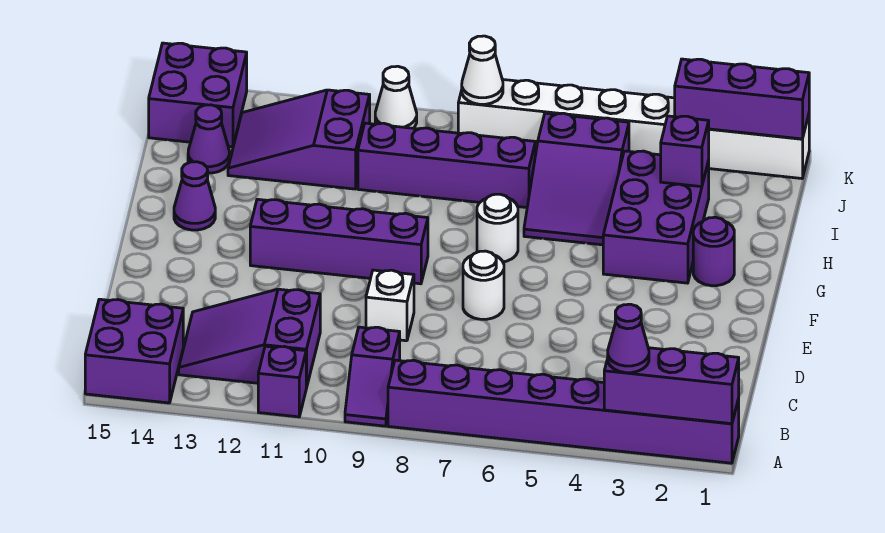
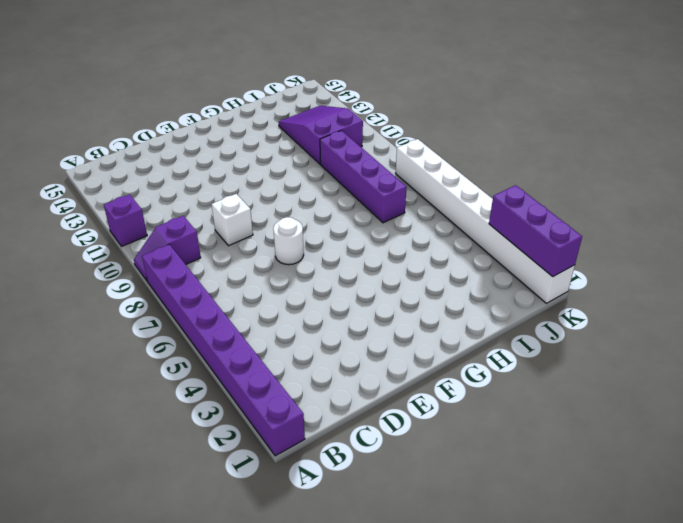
none -> purple 2x2 brick [85,299,183,403]
none -> purple 2x3 slope [179,289,320,388]
none -> purple 1x4 brick [250,199,428,284]

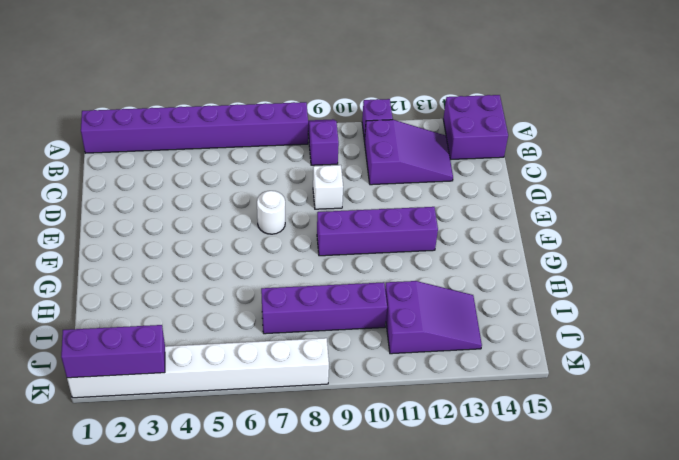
none -> purple 1x1 round brick [693,217,734,286]
none -> purple 2x3 brick [603,151,709,283]
none -> white 1x1 round brick [477,194,518,262]

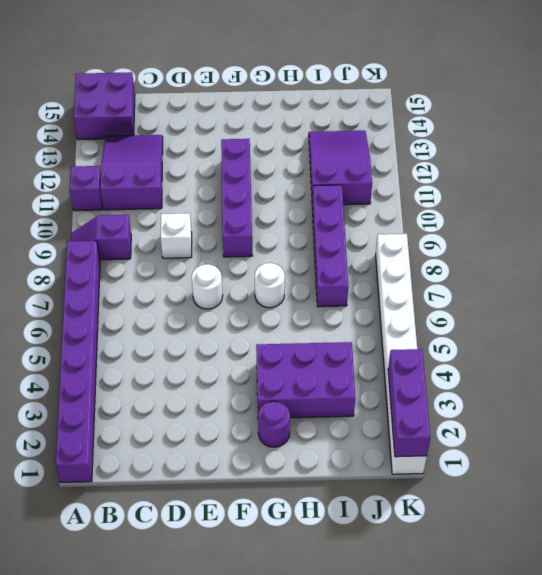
none -> purple 1x1 cone [174,162,215,230]
none -> purple 2x3 slope [524,113,629,245]
none -> purple 1x1 cone [188,105,229,173]

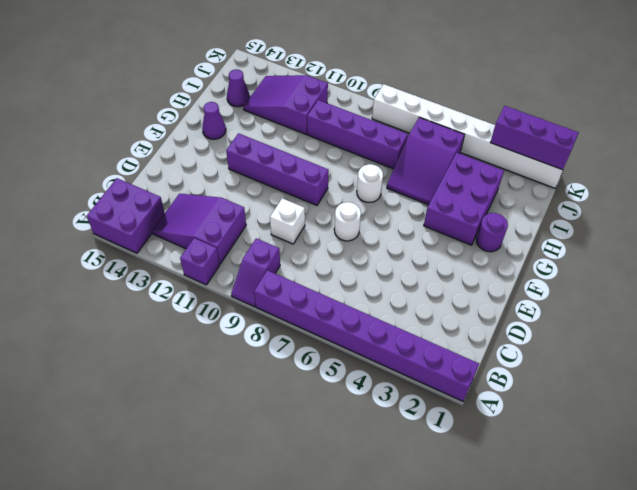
none -> purple 2x2 brick [149,43,247,147]
none -> white 1x1 cone [375,66,417,128]
none -> purple 1x3 brick [604,348,739,424]

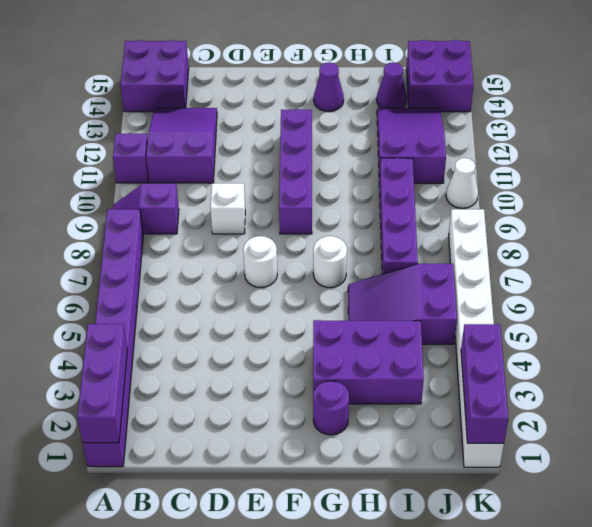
none -> purple 1x1 brick [661,116,709,187]
none -> white 1x1 cone [462,36,503,104]
none -> purple 1x1 cone [608,304,649,373]

